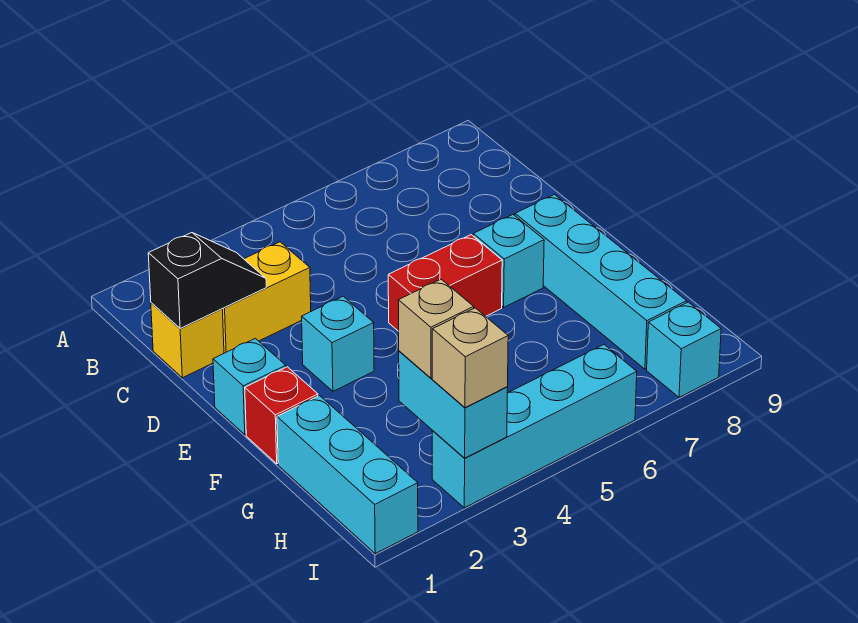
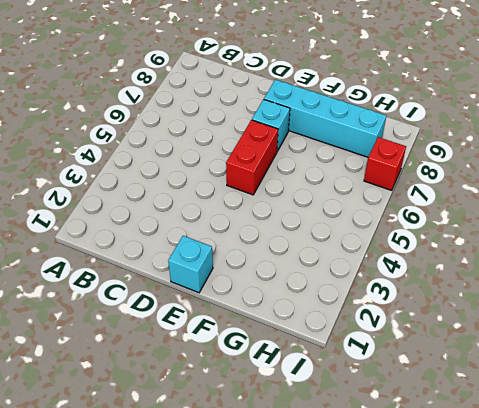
red 1x1 brick [364,137,406,190] -> red 1x1 brick moved to [245,367,318,464]
none -> yellow 1x1 brick [151,303,224,378]
none -> yellow 1x2 brick [222,242,311,353]
none -> cyan 1x1 brick [302,296,374,391]

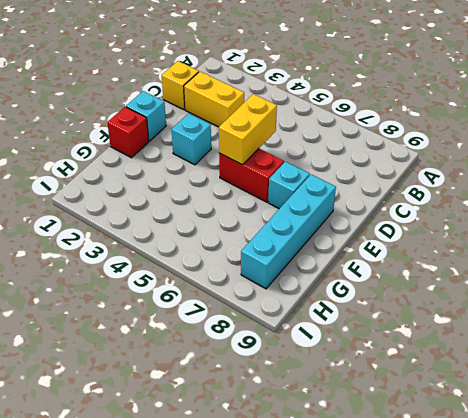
yellow 1x2 brick [219,94,277,165] -> none
none -> cyan 1x3 brick [277,396,418,554]
none -> cyan 1x4 brick [432,345,637,508]
none -> cyan 1x1 brick [647,302,721,397]

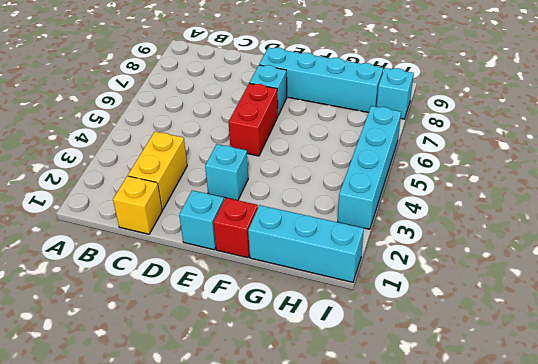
none -> black 1x2 slope [148,233,266,328]
none -> cyan 1x2 brick [399,351,508,458]
none -> tan 1x1 brick [398,279,474,378]

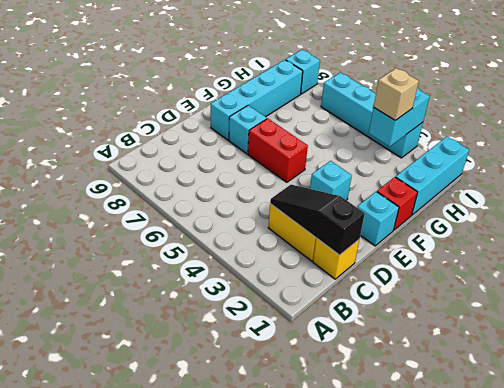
black 1x3 slope [270,185,365,255] -> black 1x2 slope [148,233,266,328]
none -> tan 1x1 brick [432,308,508,408]

